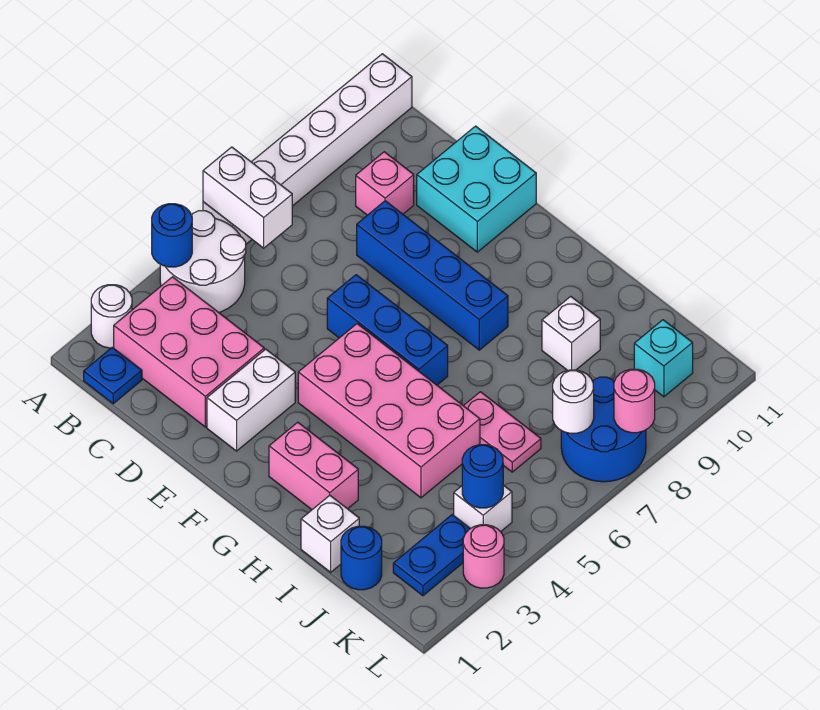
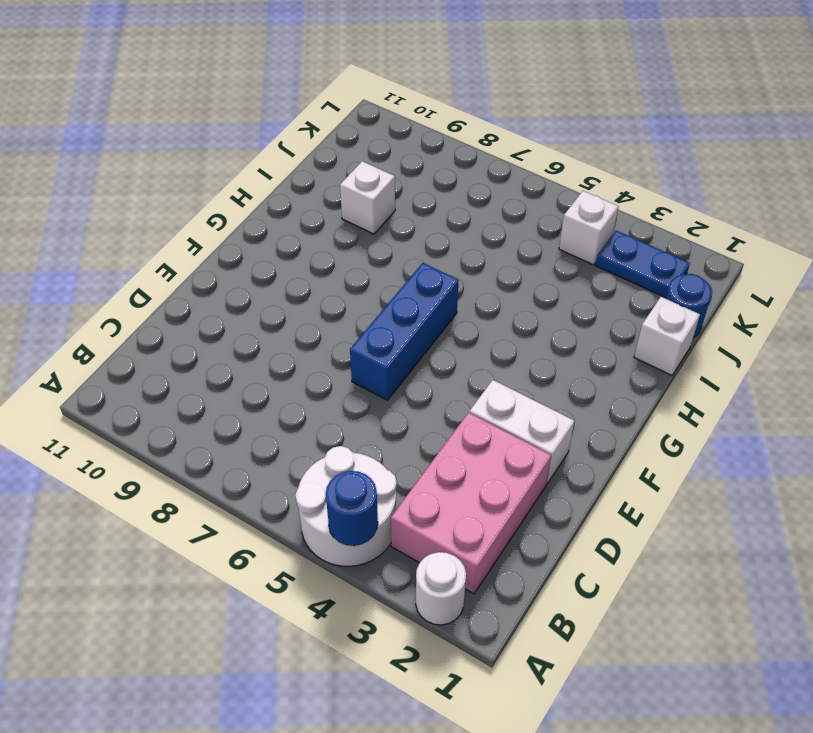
none -> white 1x6 brick [203,54,412,244]
none -> blue 1x1 plate [84,347,142,404]
none -> pink 1x1 brick [356,152,414,215]

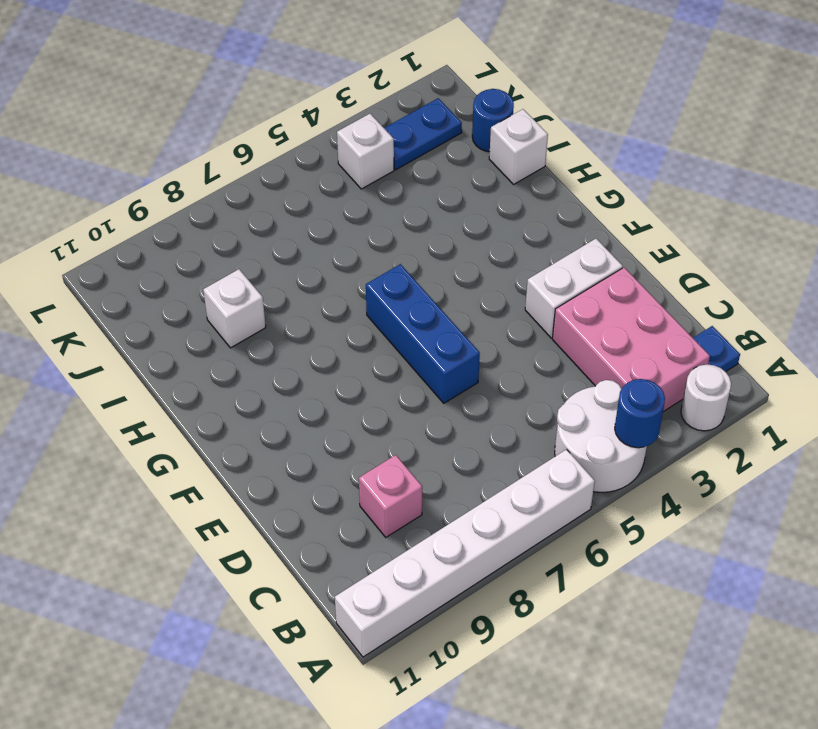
none -> blue 1x4 brick [357,201,508,350]
none -> cyan 2x2 brick [417,126,536,252]
none -> pink 2x4 brick [298,324,480,498]

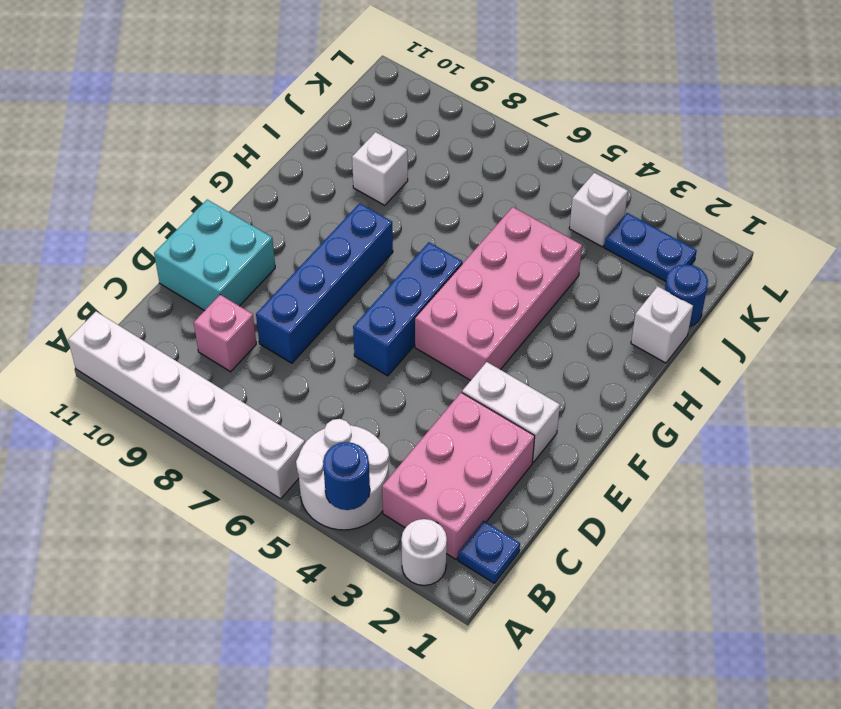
none -> pink 1x2 brick [269,422,358,509]
none -> pink 1x2 plate [464,392,541,472]
none -> blue 2x2 round brick [561,377,646,482]

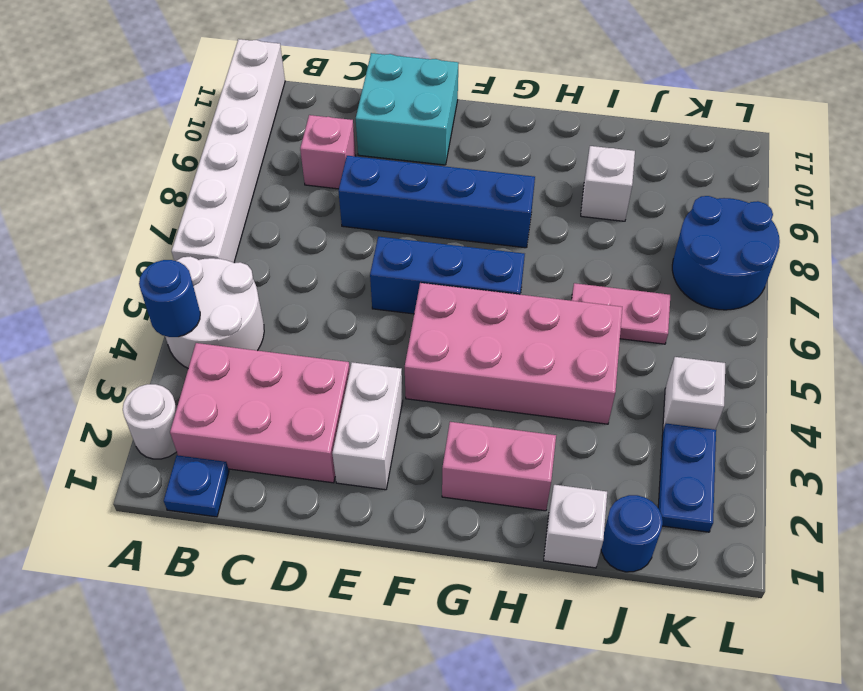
none -> cyan 1x1 brick [634,320,693,397]
none -> pink 1x1 round brick [463,525,504,588]
none -> white 1x2 brick [203,147,292,248]

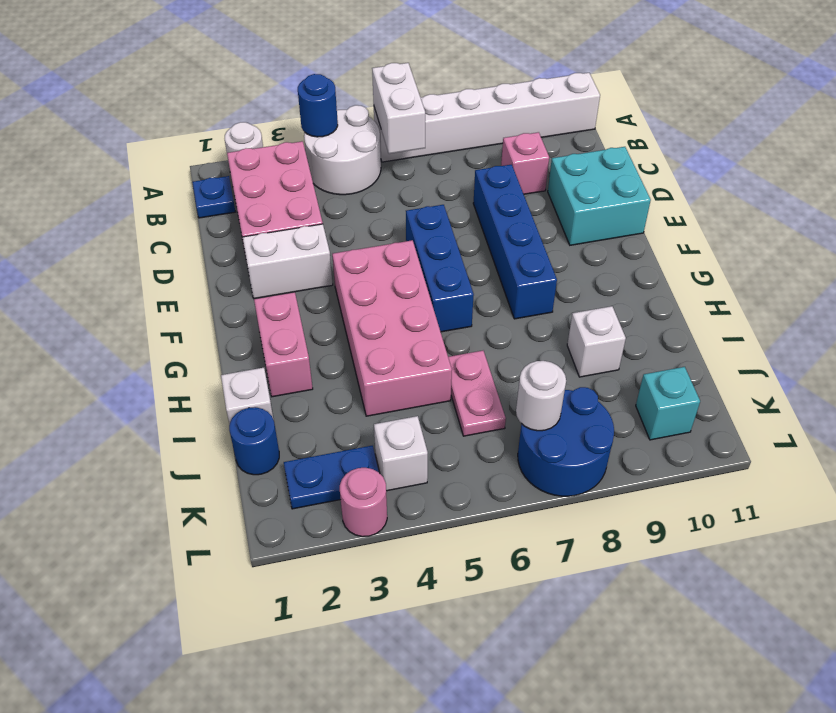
none -> blue 1x1 round brick [462,445,503,508]
none -> pink 1x1 round brick [614,369,655,433]

